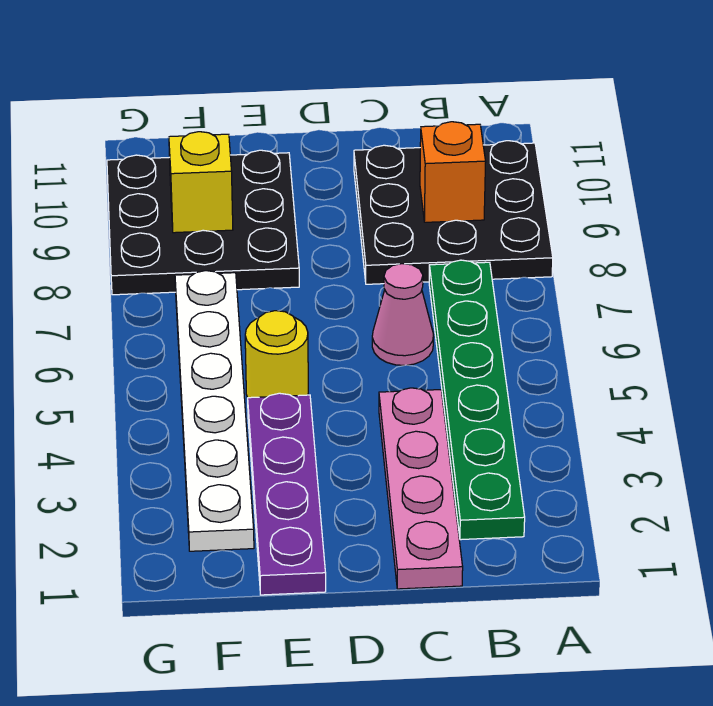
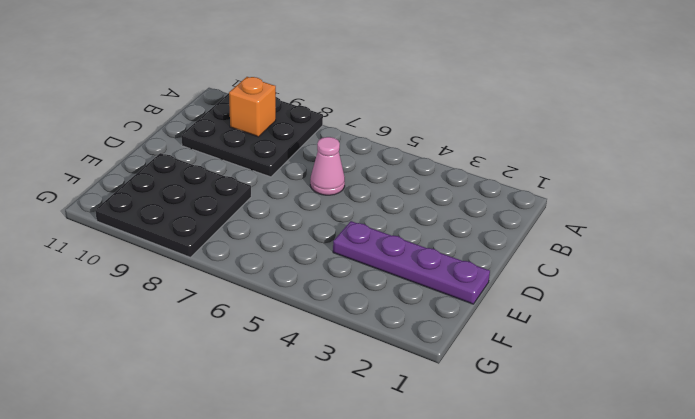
none -> green 1x6 plate [429,260,525,540]
none -> pink 1x4 plate [379,388,463,589]

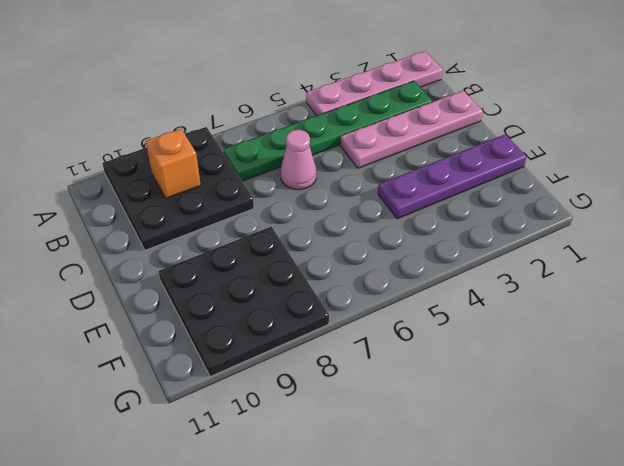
pink 1x4 plate [306,51,443,116] -> none
none -> yellow 1x1 round brick [245,311,308,398]
none -> white 1x6 plate [175,271,254,551]

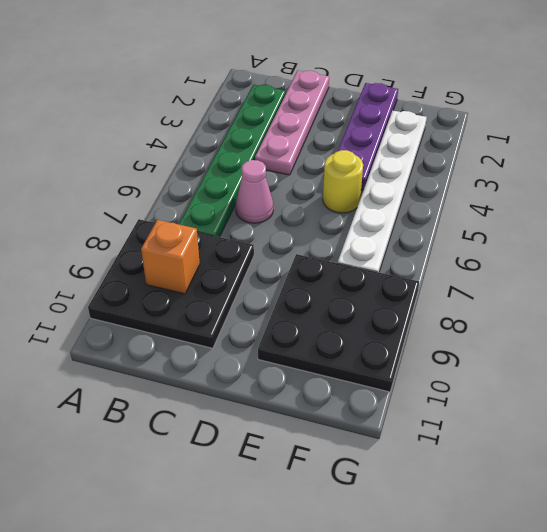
none -> yellow 1x1 brick [169,132,233,233]

